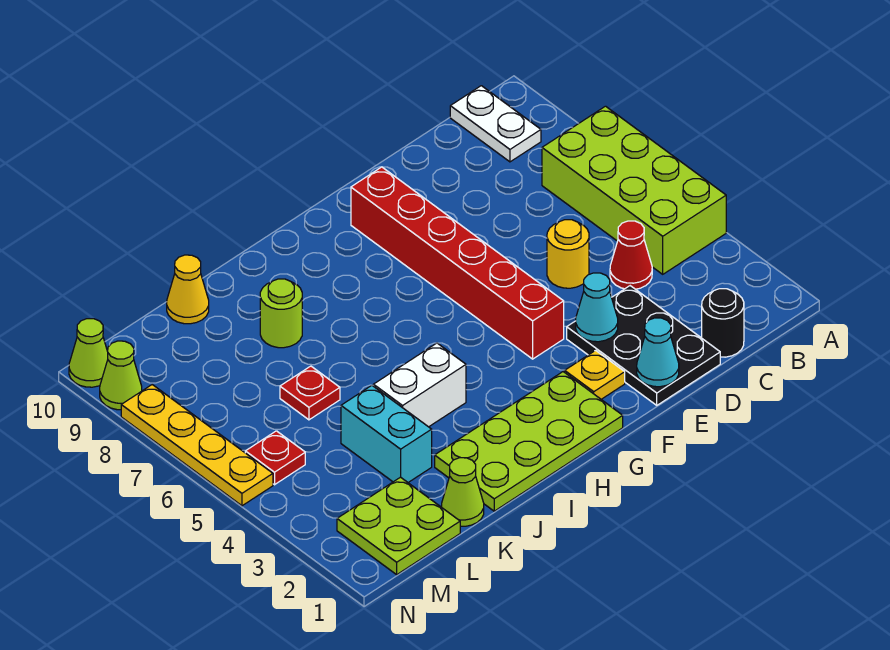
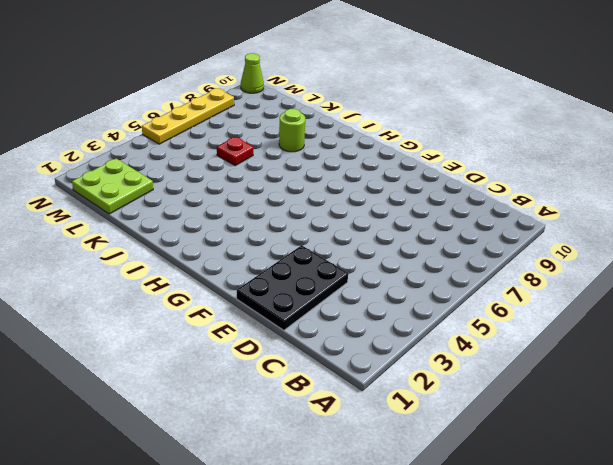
none -> lime 2x4 brick [542,106,726,274]
none -> white 1x2 plate [450,86,541,162]
none -> black 1x1 round brick [702,289,744,357]

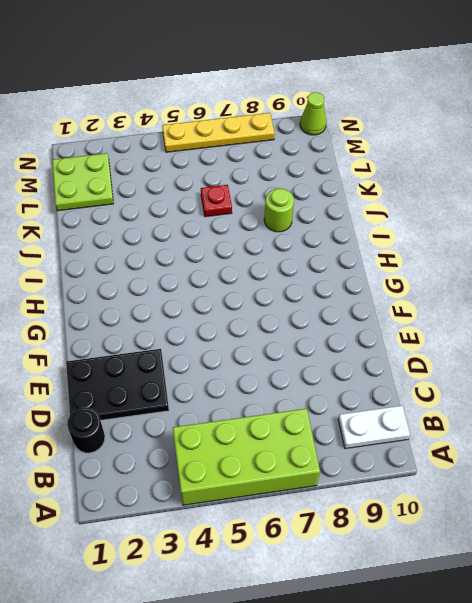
none -> red 1x1 cone [610,221,652,289]
none -> yellow 1x1 round brick [547,220,589,288]
none -> yellow 1x1 plate [565,350,625,399]

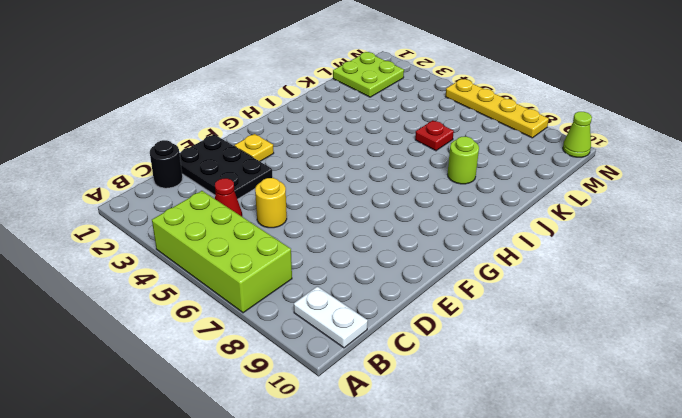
none -> red 1x6 brick [351,167,564,359]
none -> lime 2x4 plate [435,372,623,511]
none -> white 1x2 brick [374,343,466,427]

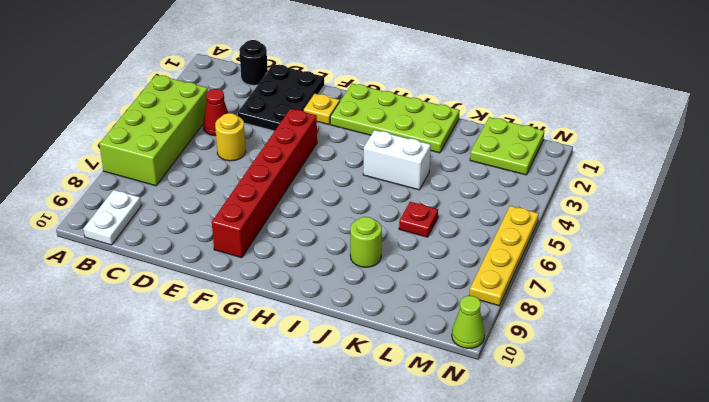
none -> lime 1x1 cone [442,458,484,526]
none -> cyan 1x2 brick [341,385,432,482]
none -> yellow 1x1 cone [167,255,209,324]

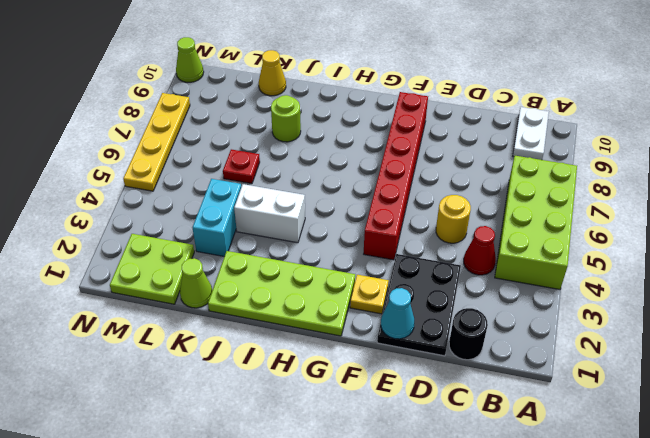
none -> red 1x1 plate [245,431,305,485]
none -> lime 1x1 cone [100,341,142,410]
none -> cyan 1x1 cone [576,273,618,342]

